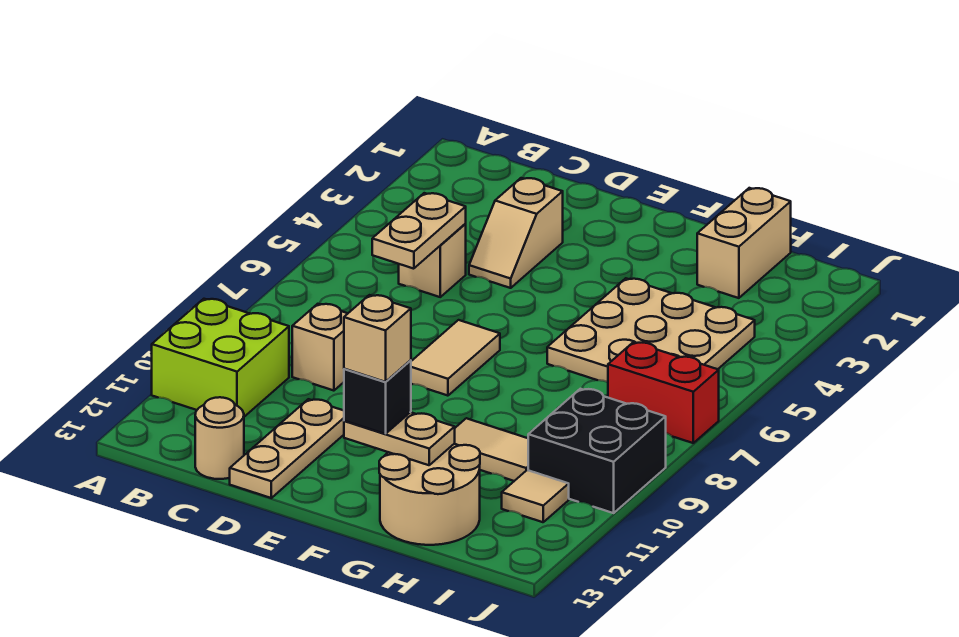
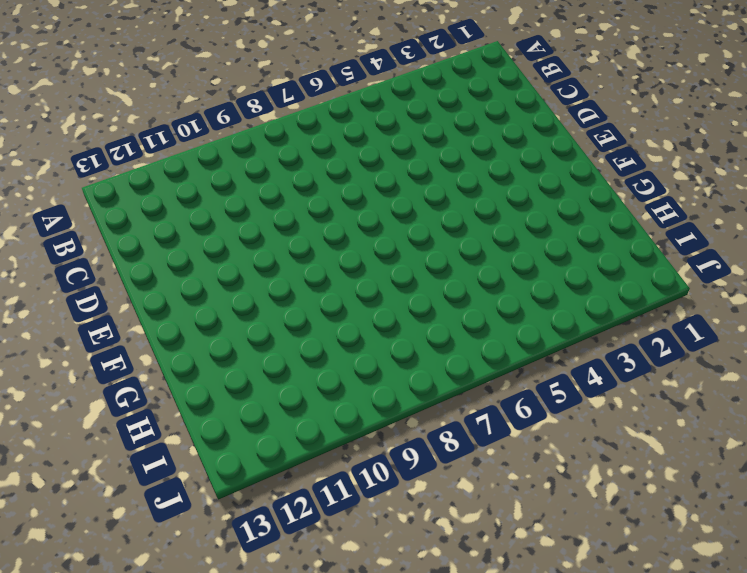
none -> lime 2x2 brick [152,299,289,417]
none -> tan 1x1 brick [399,224,466,297]
none -> tan 1x1 brick [292,304,348,391]

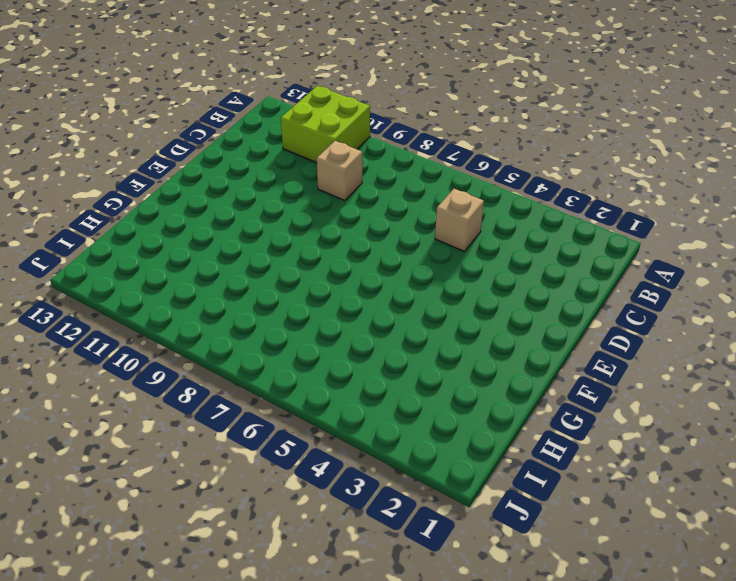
none -> tan 1x1 round brick [195,397,244,479]
none -> tan 1x2 slope [469,178,563,288]
none -> tan 1x3 plate [230,399,344,498]

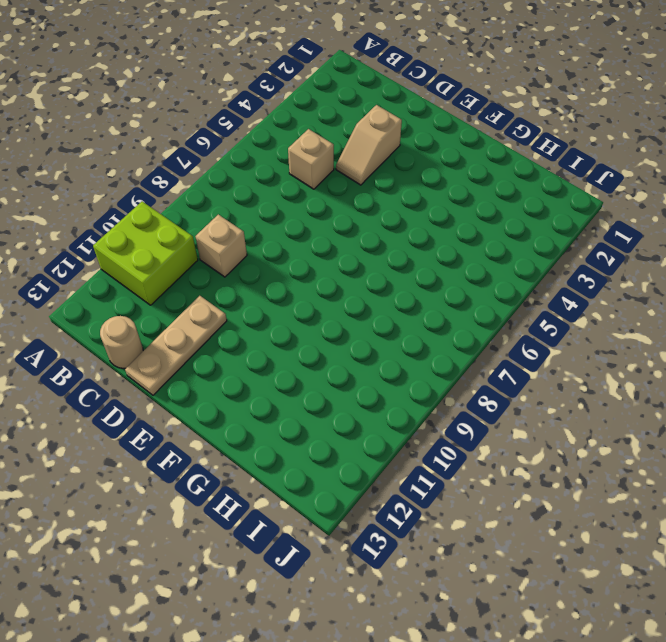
none -> tan 1x2 tile [411,320,500,396]
none -> tan 3x3 plate [547,278,755,382]
none -> tan 1x2 tile [454,418,528,481]

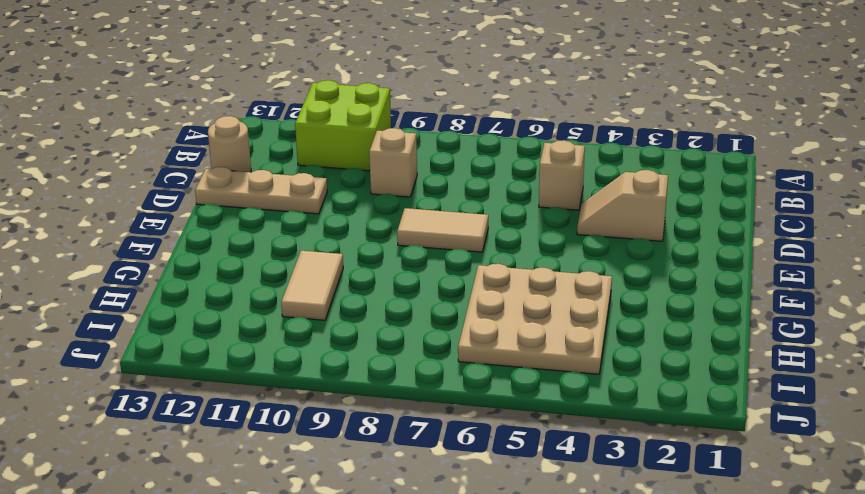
none -> tan 2x2 round brick [379,444,480,545]
none -> tan 1x2 brick [697,188,791,298]
none -> red 1x2 brick [608,342,719,443]

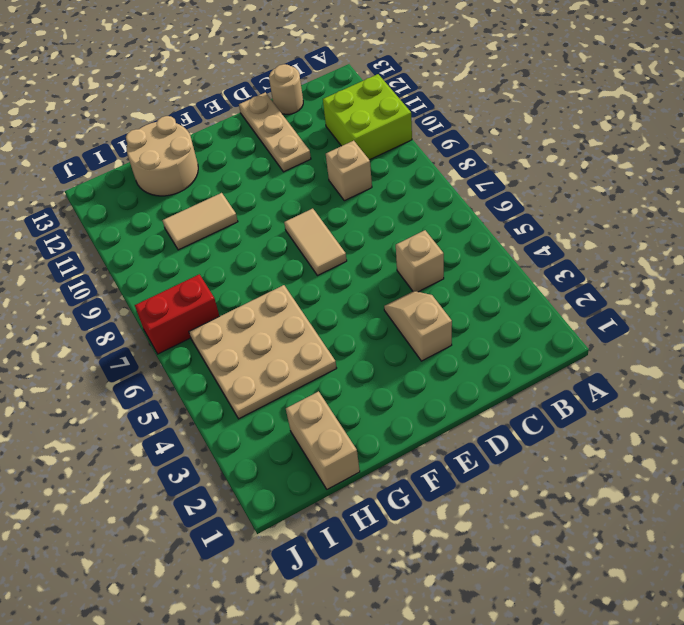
none -> black 2x2 brick [528,389,666,513]
none -> tan 1x1 tile [502,470,569,522]
none -> tan 1x2 plate [372,193,466,269]

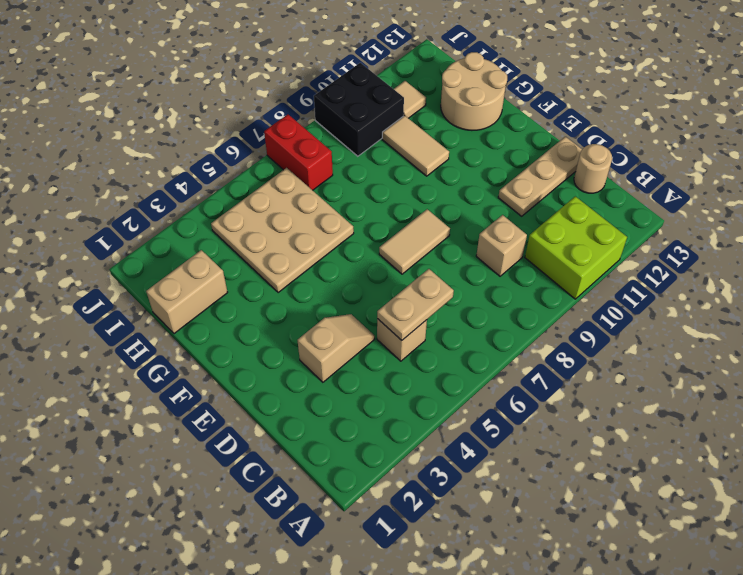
none -> tan 1x2 plate [344,412,455,465]
none -> black 1x1 brick [344,360,411,434]
none -> tan 1x1 brick [344,295,411,382]

